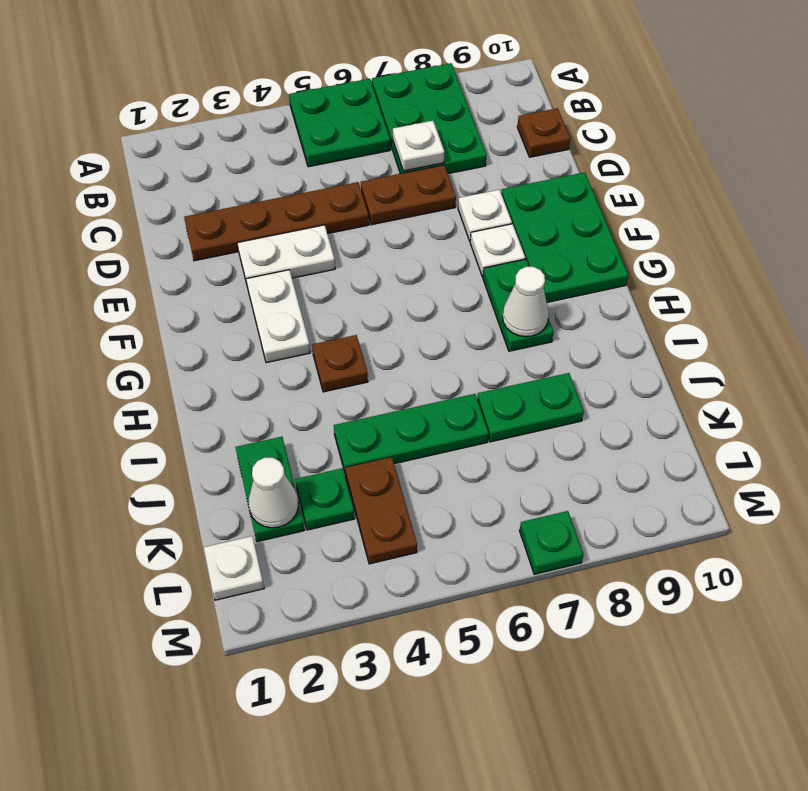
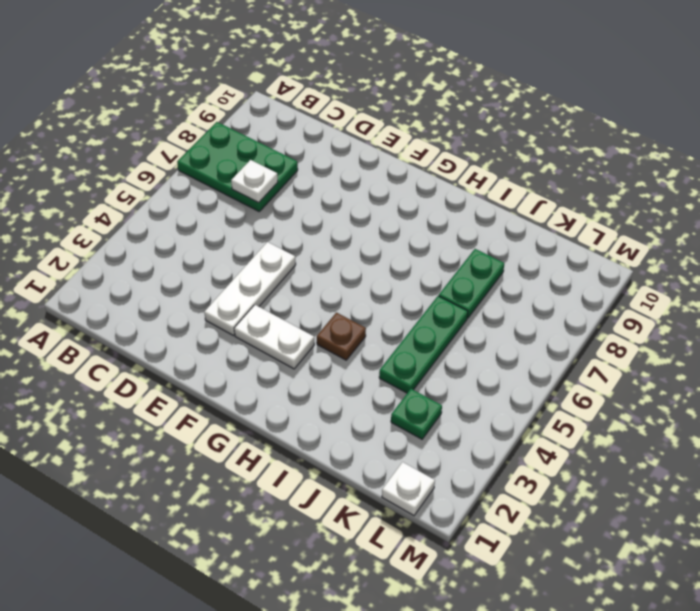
white 1x3 plate [204,242,296,336] -> white 1x2 plate [237,225,335,283]
none -> green 2x2 plate [289,79,390,167]
none -> brown 1x1 plate [517,108,570,157]
none -> brown 1x4 plate [184,182,369,261]

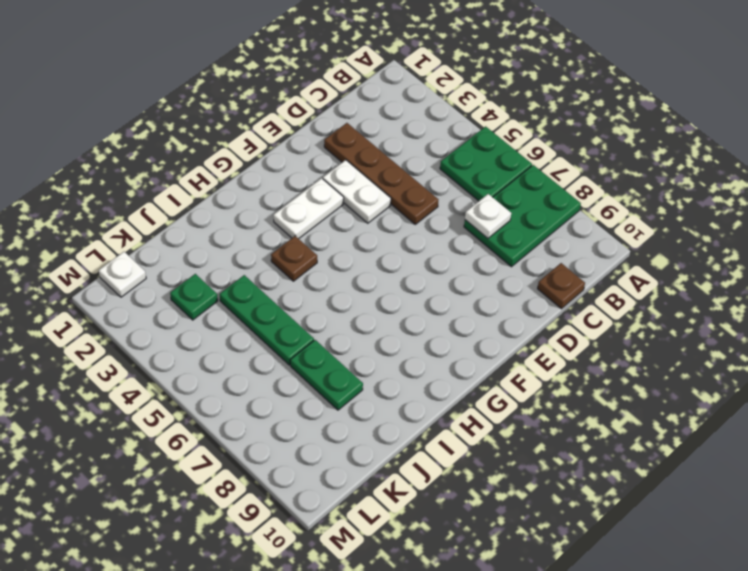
none -> brown 1x2 plate [361,165,456,225]
none -> white 1x1 plate [458,190,512,241]
none -> green 2x3 plate [501,172,628,302]

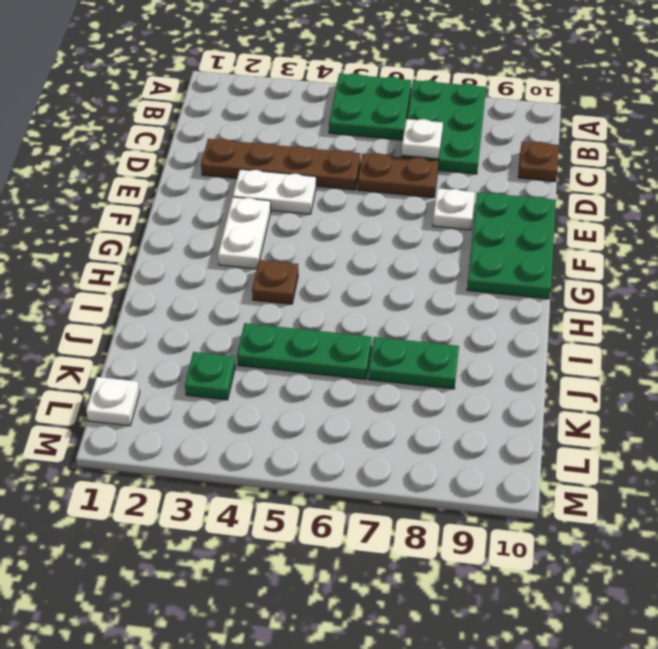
none -> white 1x1 plate [470,224,525,277]
none -> green 1x2 plate [483,259,554,351]
none -> green 1x2 plate [236,437,304,542]

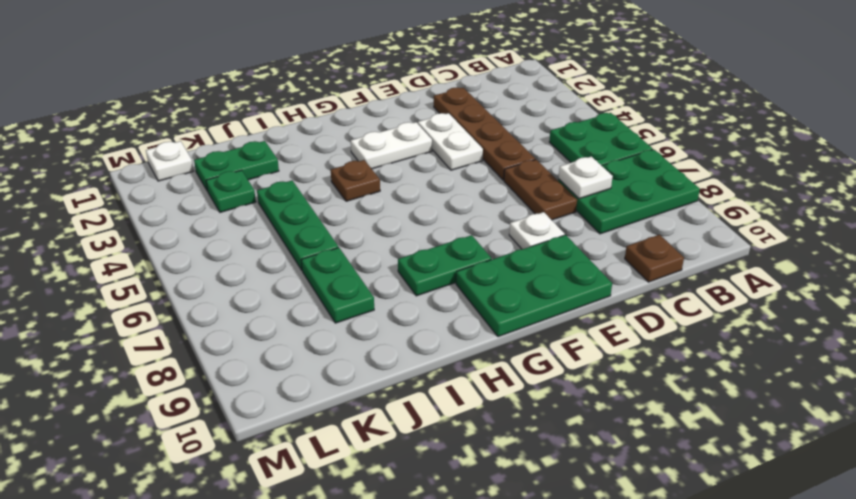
none -> white 1x1 plate [470,224,525,277]
none -> brown 1x2 plate [345,457,417,564]
none -> green 1x1 plate [520,511,584,574]

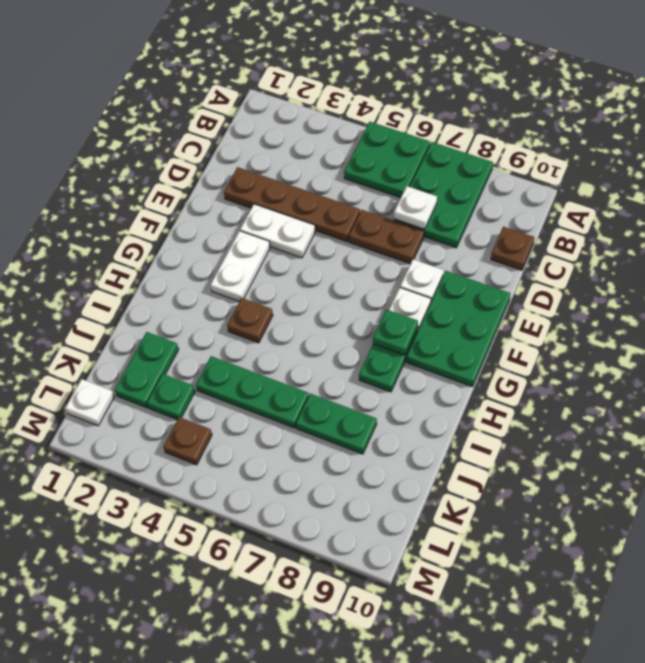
green 1x1 plate [373,309,418,355] -> green 1x1 plate moved to [520,511,584,574]
brown 1x1 plate [163,417,212,465] -> brown 1x2 plate [345,457,417,564]
none -> white 1x1 cone [503,267,549,337]
none -> white 1x1 cone [248,458,298,528]

